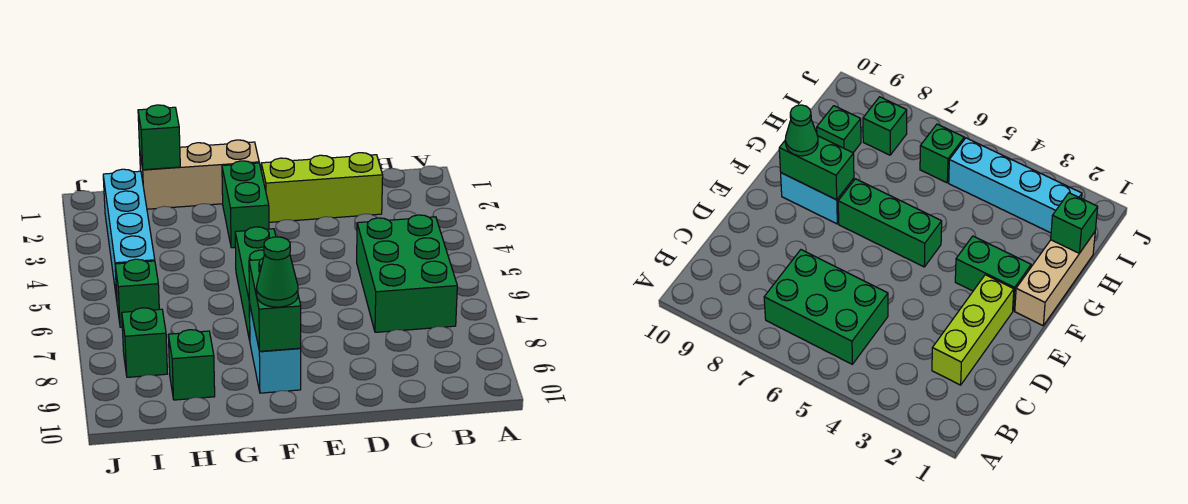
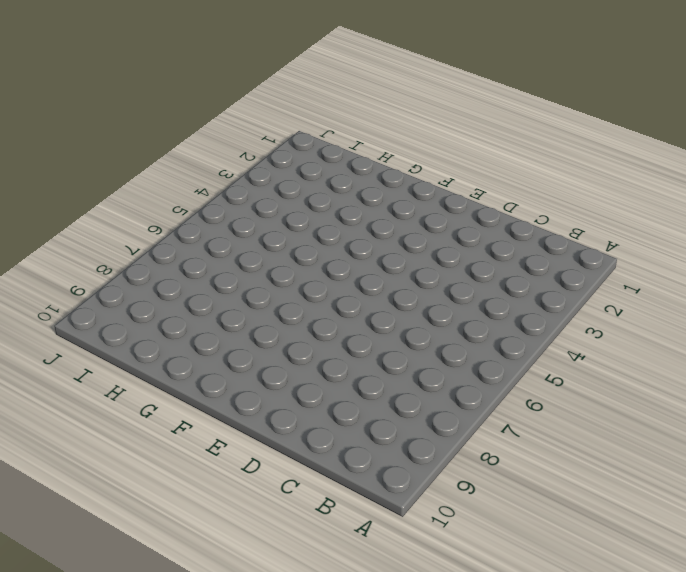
none -> green 2x3 brick [357,215,457,332]
none -> lime 1x3 brick [261,153,383,222]
none -> tan 1x3 brick [140,140,259,209]

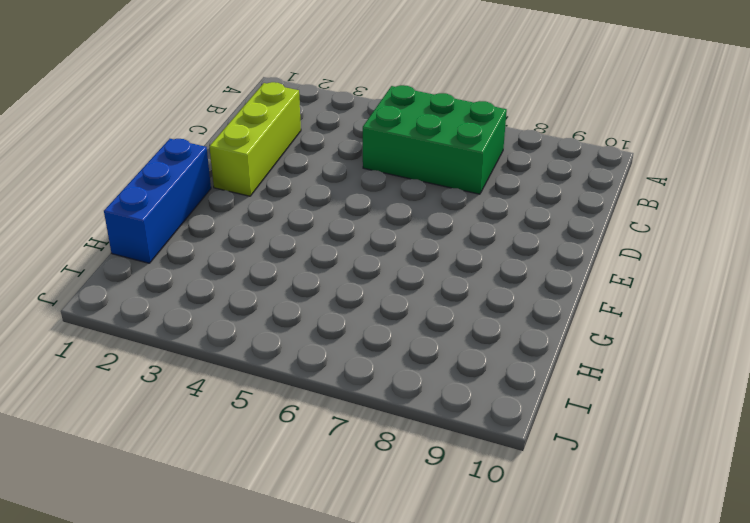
blue 1x3 brick [104,139,211,263] -> tan 1x3 brick [140,140,259,209]
none -> green 1x2 brick [222,161,269,248]
none -> green 1x3 brick [235,227,276,340]
none -> cyan 1x2 brick [250,307,301,393]

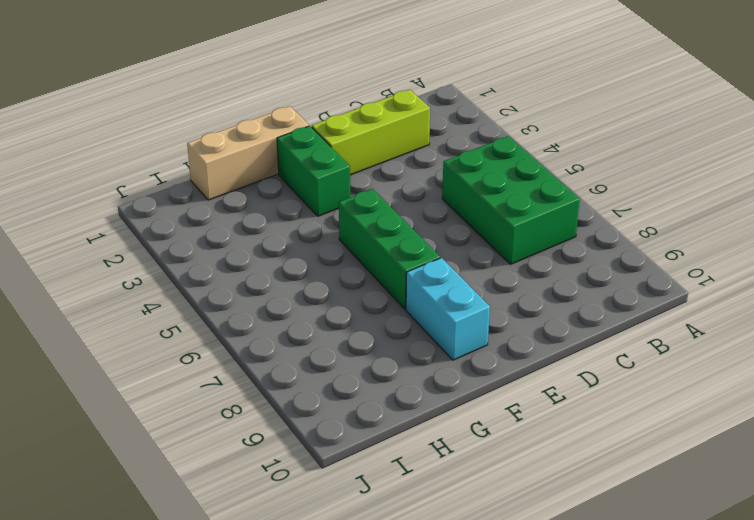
none -> green 1x1 brick [168,330,215,400]
none -> cyan 1x4 brick [103,169,155,300]
none -> green 1x1 brick [115,259,159,327]

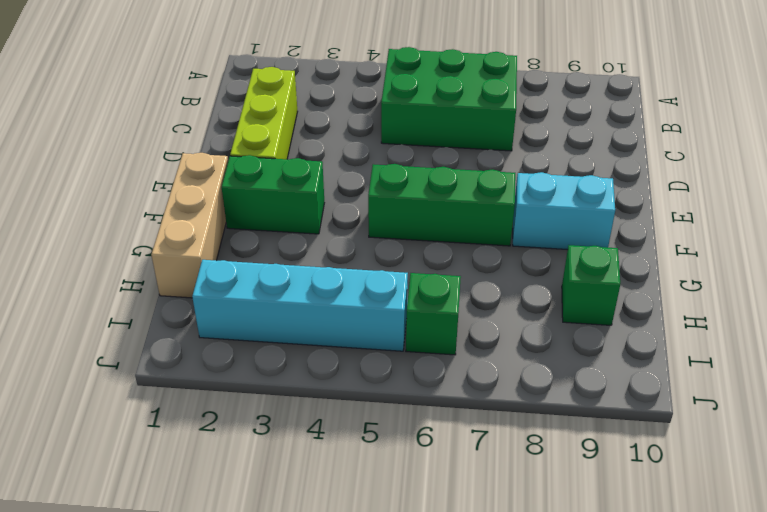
none -> green 1x1 brick [122,308,167,377]
none -> green 1x2 brick [249,258,301,351]
none -> green 1x1 brick [138,105,180,170]

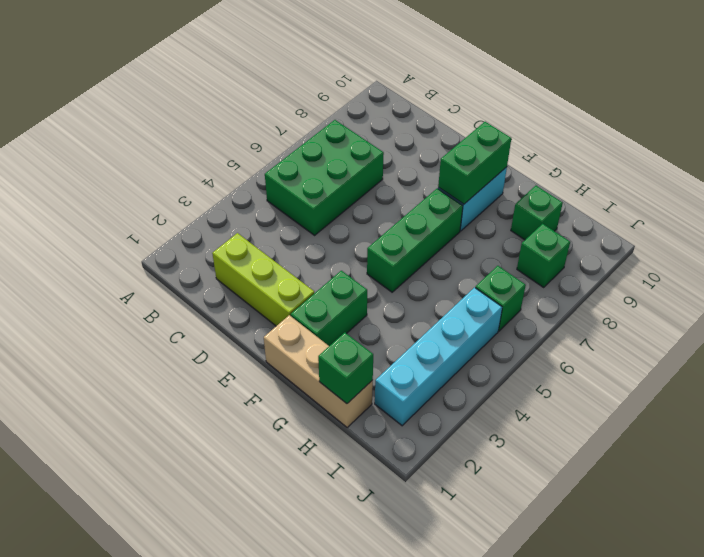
none -> green 1x1 cone [256,237,298,307]

